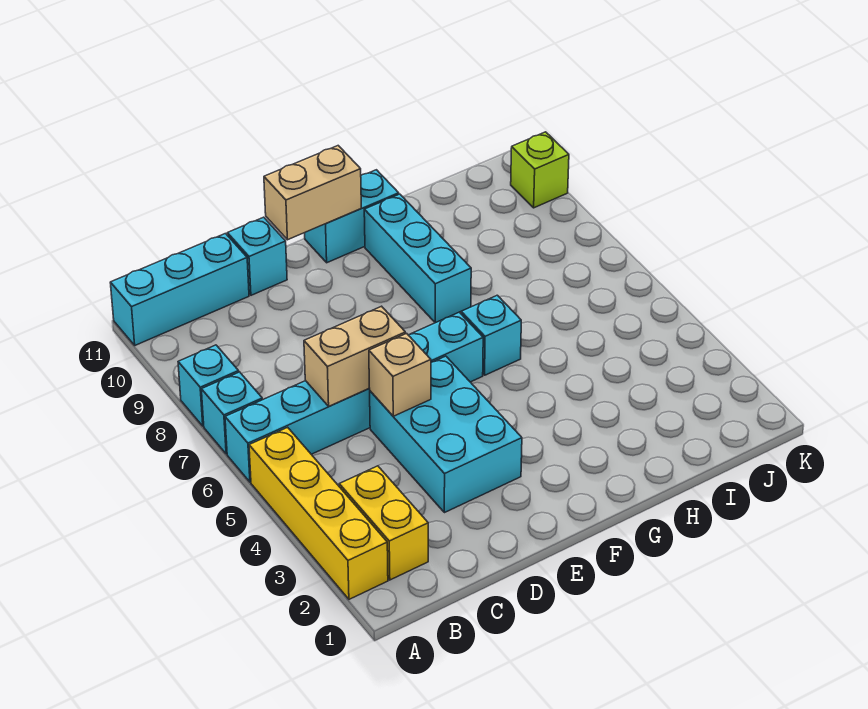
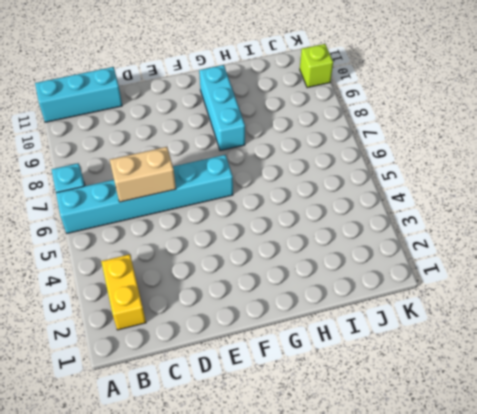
none -> yellow 1x4 brick [249,427,388,599]
none -> cyan 1x1 brick [178,345,239,426]
none -> cyan 2x3 brick [370,356,522,513]

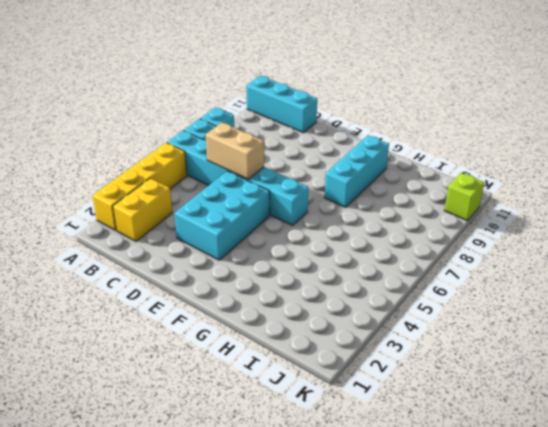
none -> cyan 1x1 brick [227,217,287,295]
none -> cyan 1x2 brick [305,170,399,263]
none -> cyan 1x1 brick [461,295,521,375]

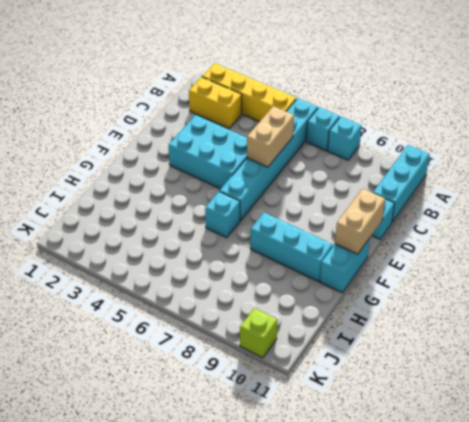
none -> tan 1x1 brick [369,333,431,416]

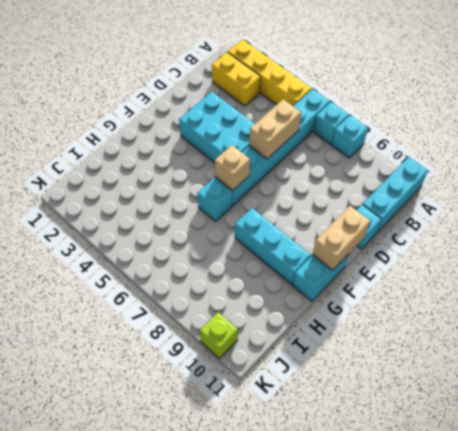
tan 1x1 brick [215,145,250,190] -> tan 1x1 brick moved to [369,333,431,416]

